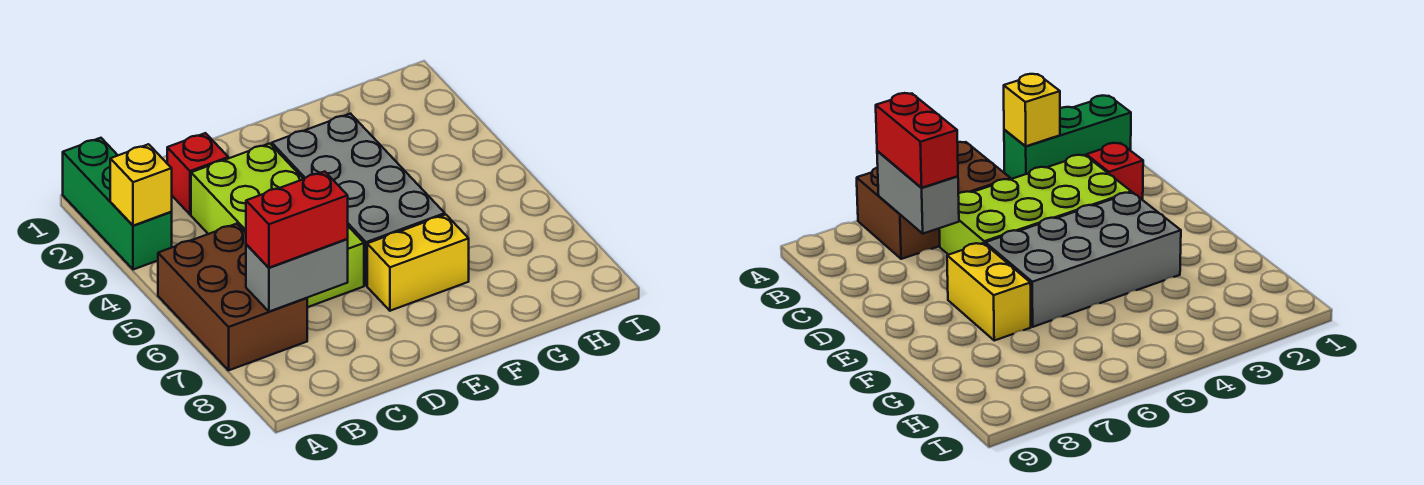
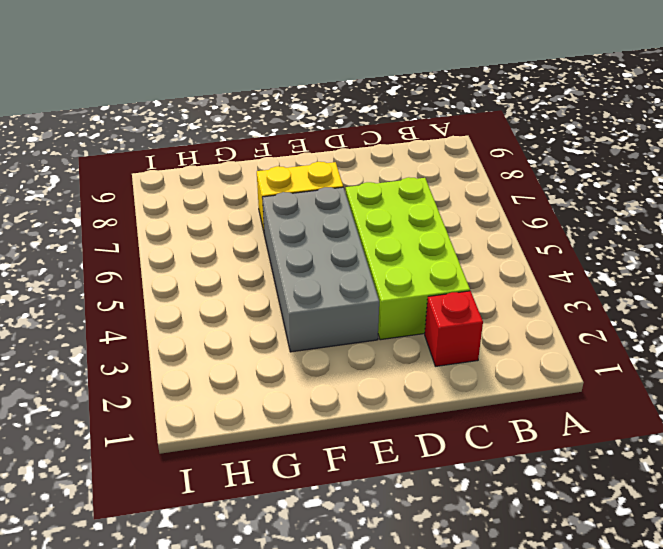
none -> green 1x3 brick [63,138,172,270]
none -> brown 2x3 brick [158,224,307,370]

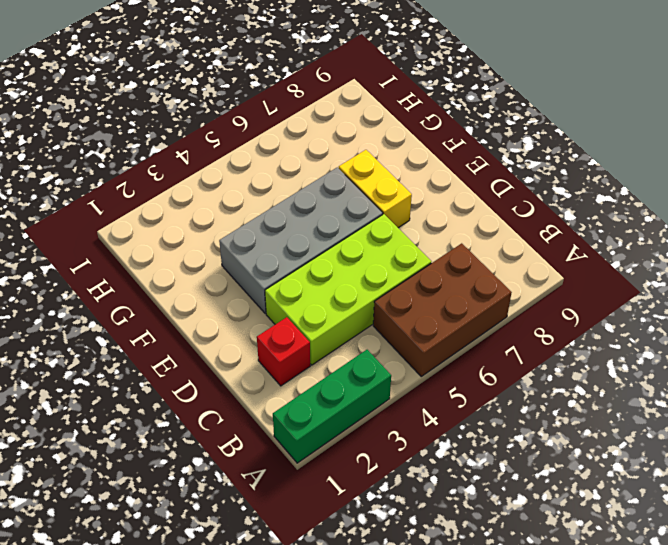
none -> yellow 1x1 brick [110,144,172,226]
none -> grey 1x2 brick [246,239,348,312]

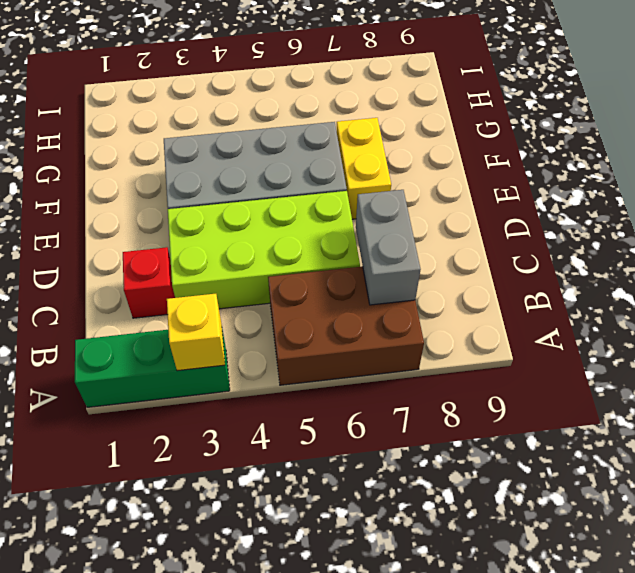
none -> red 1x2 brick [246,171,348,268]

